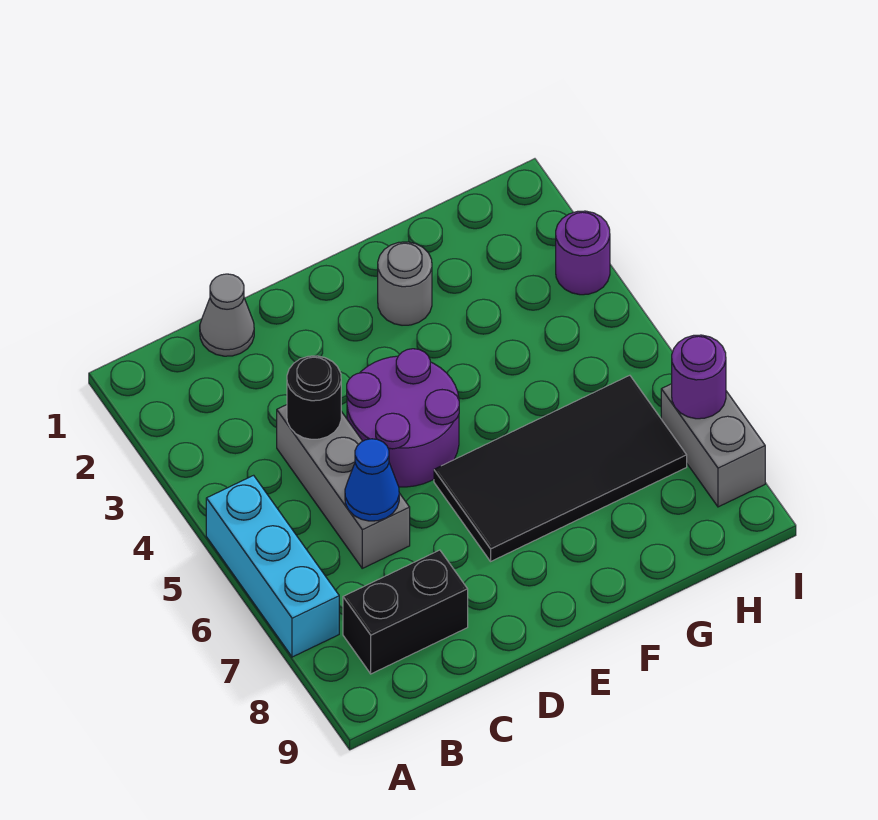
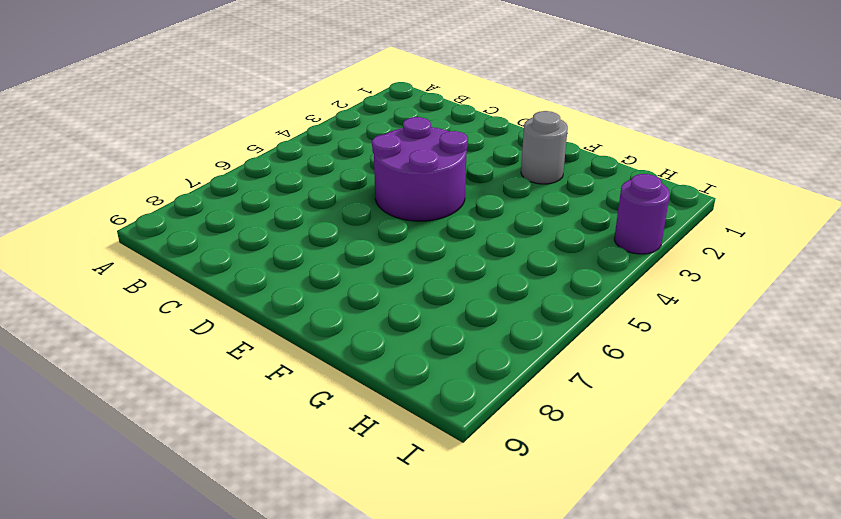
none -> cyan 1x3 brick [206,475,339,657]
none -> black 1x2 brick [343,550,468,674]
none -> grey 1x1 cone [200,274,254,356]

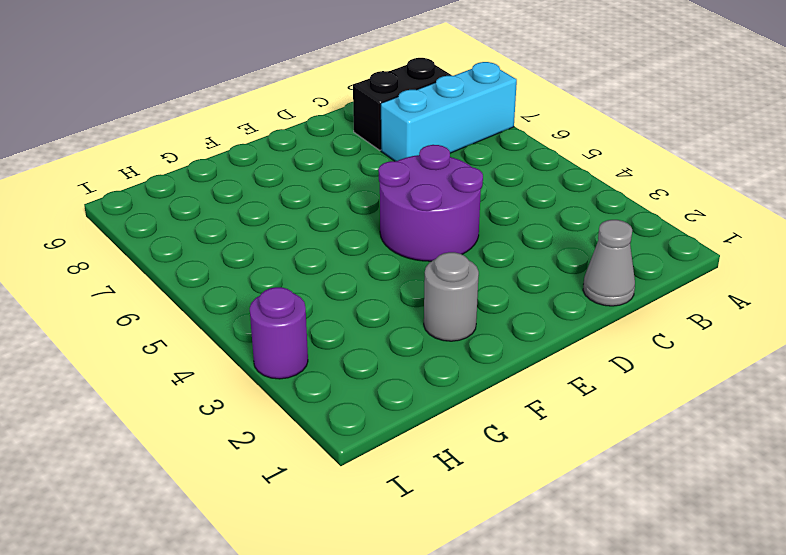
cyan 1x3 brick [381,62,517,161] -> cyan 1x3 brick turned to [206,475,339,657]
none -> grey 1x3 brick [277,405,410,568]
none -> black 2x4 tile [434,375,687,561]
none -> grey 1x2 brick [661,384,765,507]

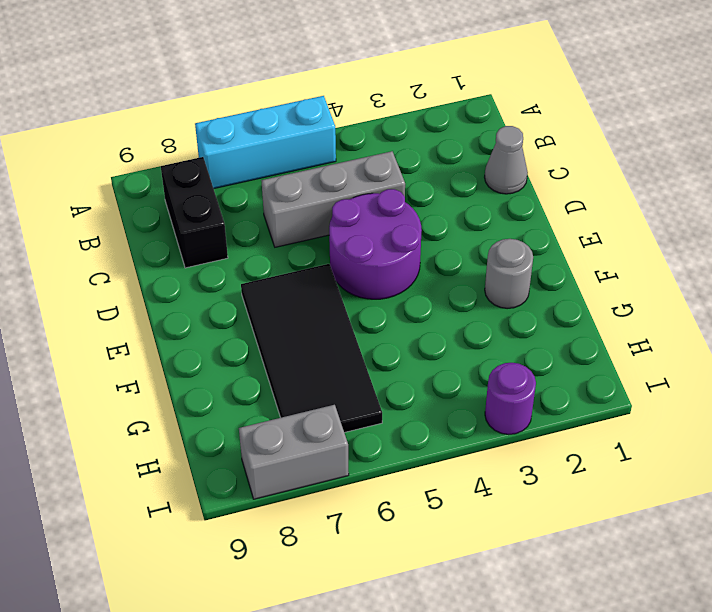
none -> black 1x1 round brick [287,356,341,439]
none -> blue 1x1 cone [345,439,399,521]
none -> purple 1x1 round brick [672,335,726,419]

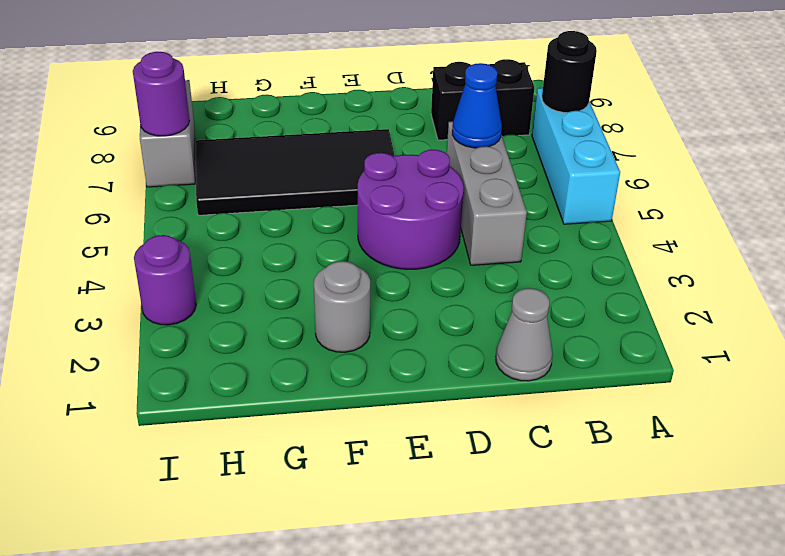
black 1x1 round brick [542,31,597,113] -> black 1x1 round brick moved to [287,356,341,439]

